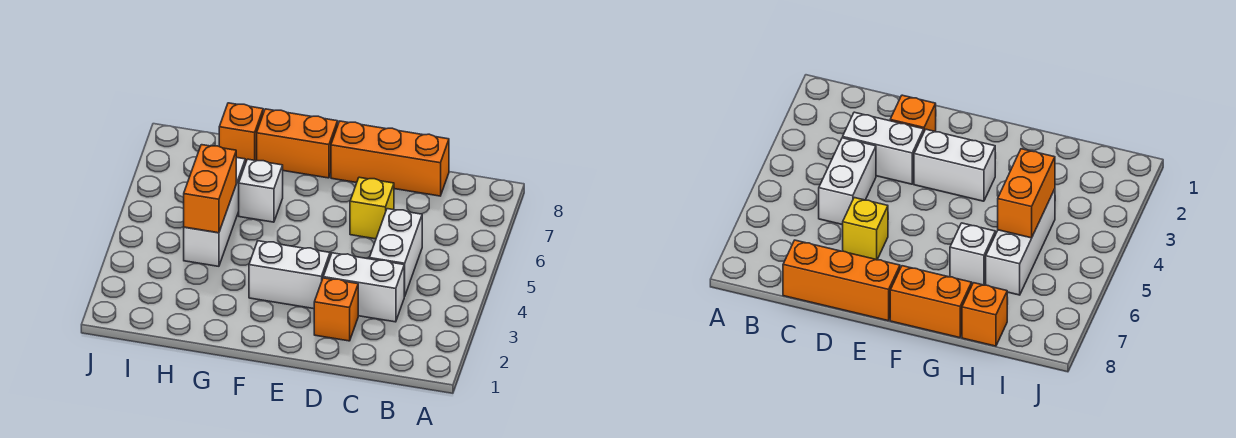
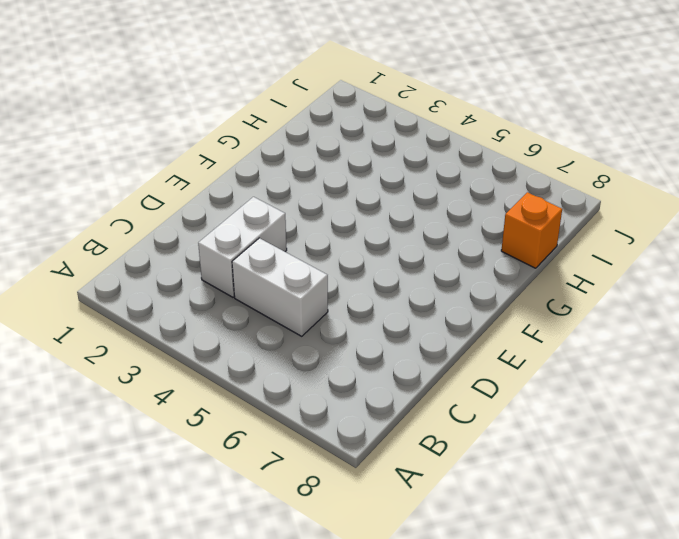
none -> orange 1x3 brick [331,121,449,196]
none -> orange 1x1 brick [314,278,358,341]

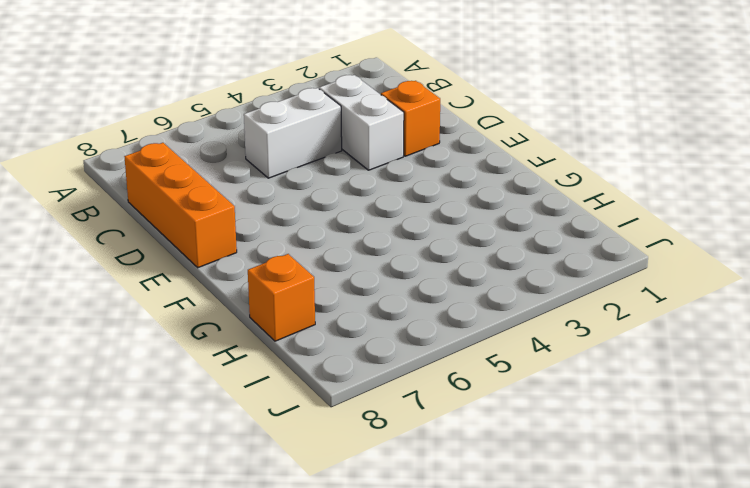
none -> yellow 1x1 brick [350,177,394,239]
none -> white 1x2 brick [249,241,330,309]

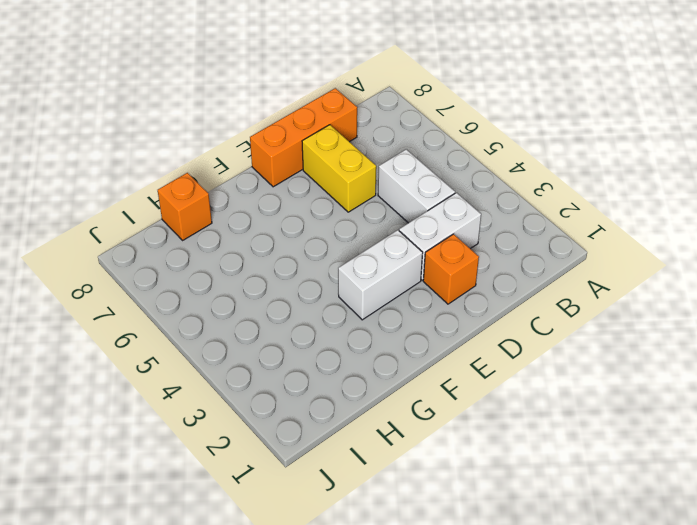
yellow 1x2 brick [302,125,376,212] -> yellow 1x1 brick [350,177,394,239]
none -> orange 1x2 brick [257,109,338,178]
none -> white 1x1 brick [239,159,283,222]

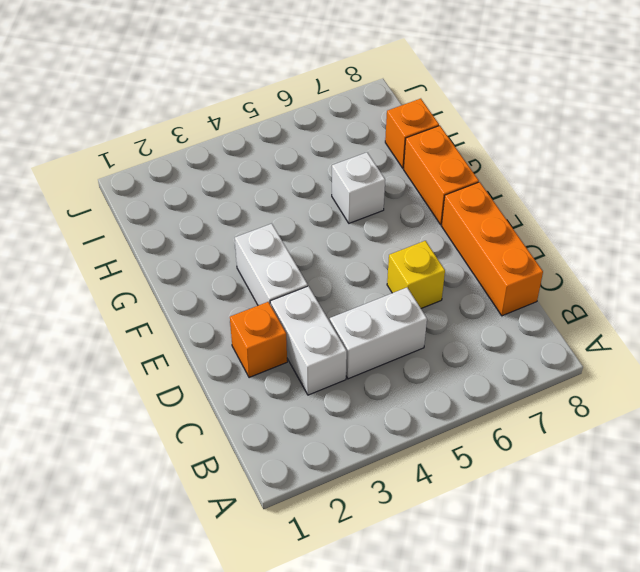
none -> white 1x3 brick [184,157,245,266]
none -> orange 1x2 brick [184,145,236,233]

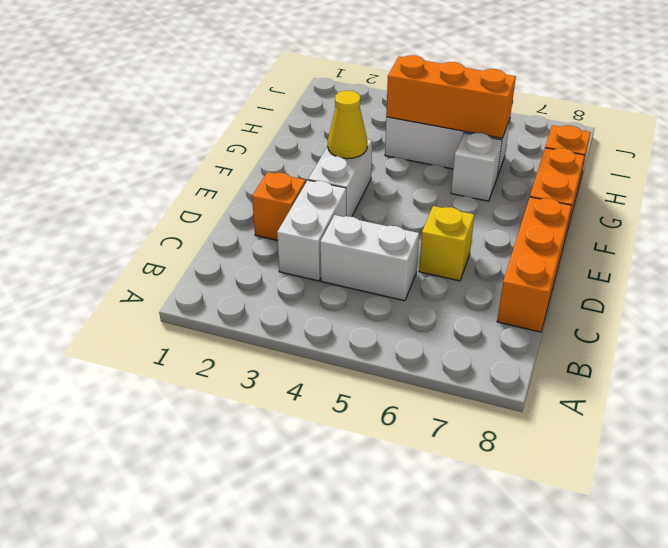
yellow 1x1 cone [328,90,367,159] -> none
orange 1x3 brick [386,55,516,138] -> orange 1x2 brick [184,145,236,233]

